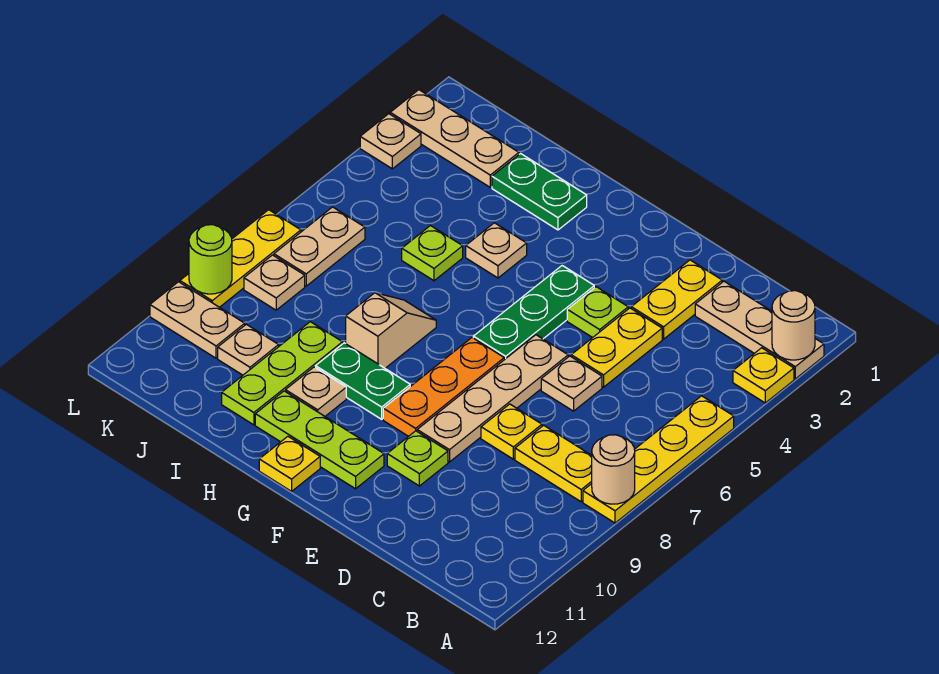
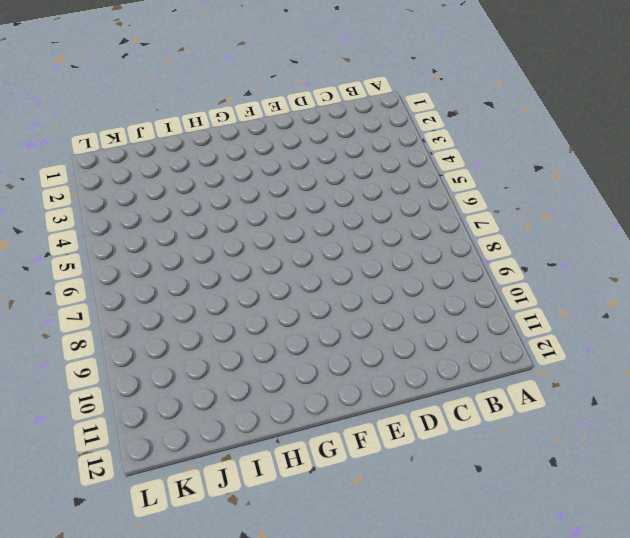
none -> tan 1x3 plate [695,281,824,379]
none -> yellow 1x1 plate [733,348,794,403]
none -> yellow 1x4 plate [583,396,734,523]
none -> yellow 1x2 plate [515,425,592,502]

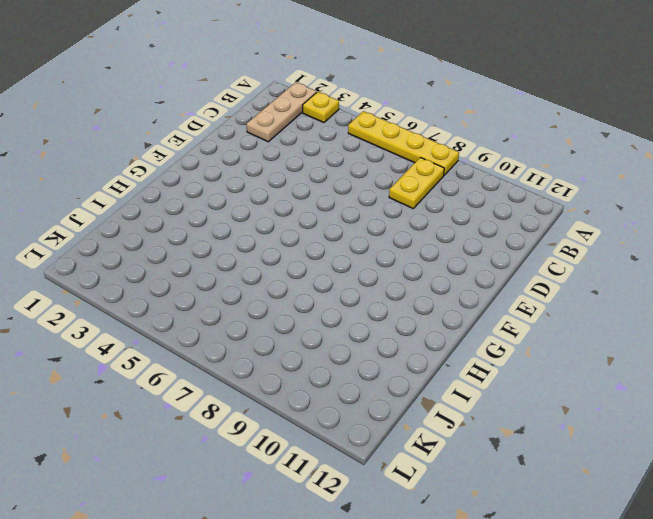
none -> yellow 1x2 plate [631,260,722,339]
none -> yellow 1x2 plate [571,308,662,387]
none -> tan 1x1 plate [541,356,602,411]
none -> yellow 1x1 plate [481,404,542,459]

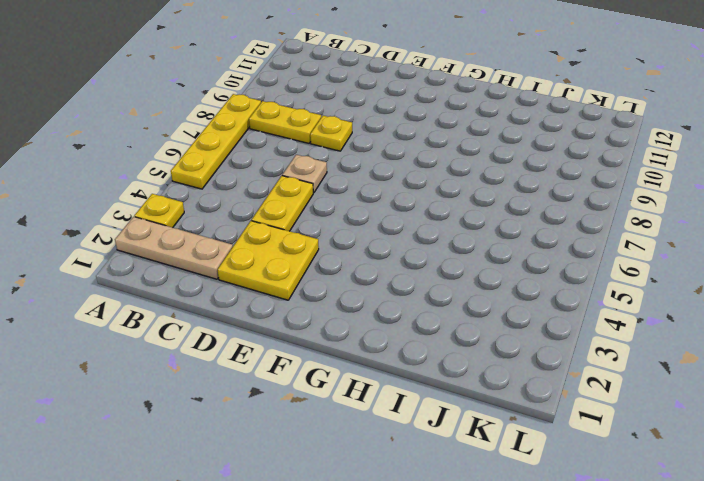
yellow 2x2 plate [218,221,319,300] -> yellow 1x2 plate [631,260,722,339]
none -> lime 1x1 plate [567,287,628,338]
none -> tan 1x4 plate [417,335,568,462]
none -> lime 1x1 plate [387,431,448,486]
none -> green 1x3 plate [473,266,594,360]

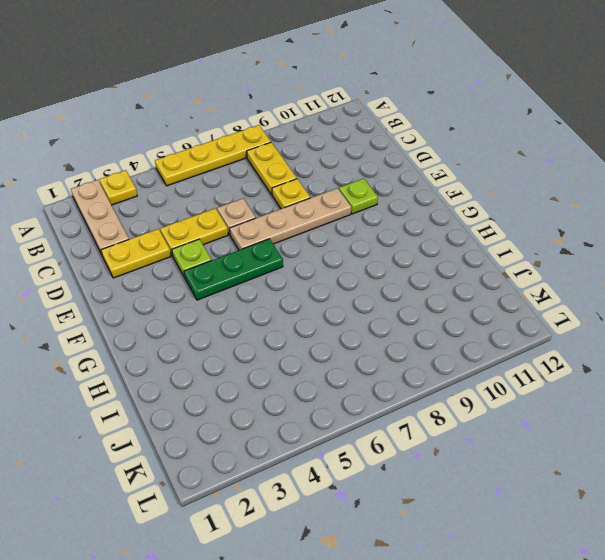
none -> orange 1x3 plate [383,338,504,436]
none -> lime 1x3 plate [255,391,384,489]
none -> green 1x2 plate [316,343,410,419]
none -> yellow 1x1 plate [259,436,320,491]

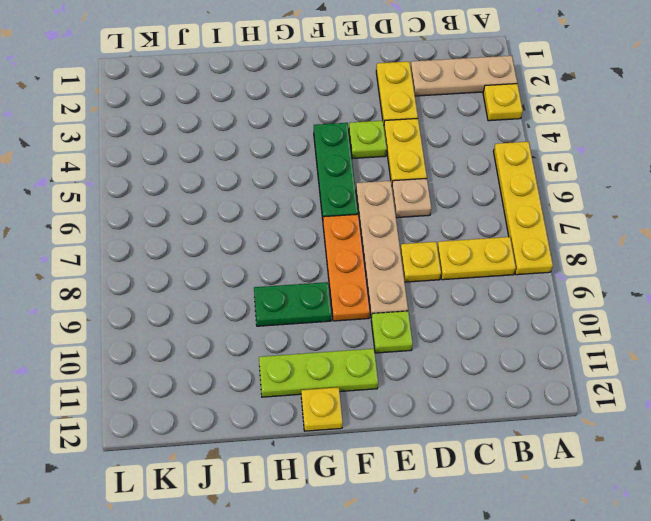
none -> green 1x2 plate [492,154,587,230]
none -> tan 1x1 plate [466,223,527,278]
none -> tan 1x2 slope [346,293,436,368]
none -> tan 1x1 plate [286,367,346,416]

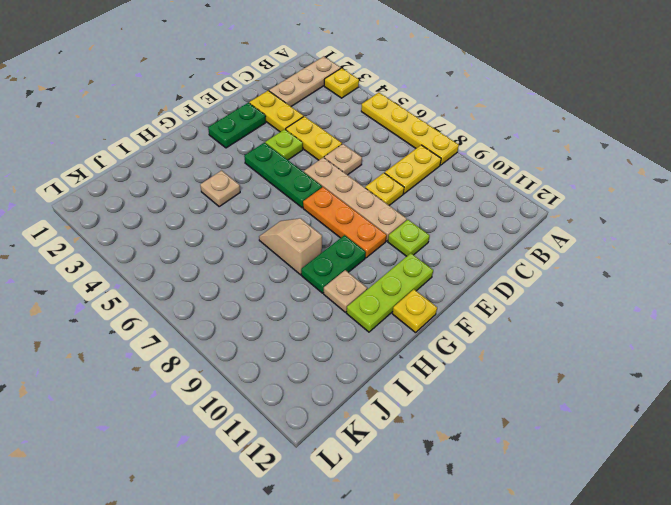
green 1x2 plate [208,103,266,148] -> green 1x2 plate moved to [492,154,587,230]
none -> lime 1x1 plate [402,226,463,281]
none -> lime 1x3 plate [222,322,343,425]
none -> tan 1x3 plate [390,90,519,187]
none -> tan 1x1 plate [218,324,279,375]

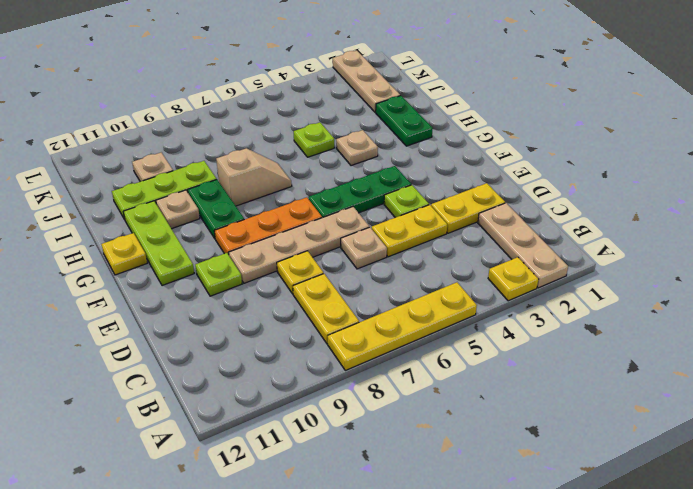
none -> tan 1x2 plate [274,207,365,286]
none -> tan 1x1 plate [244,255,305,310]
none -> tan 1x2 plate [150,282,245,358]
none -> tan 1x1 plate [360,114,421,169]

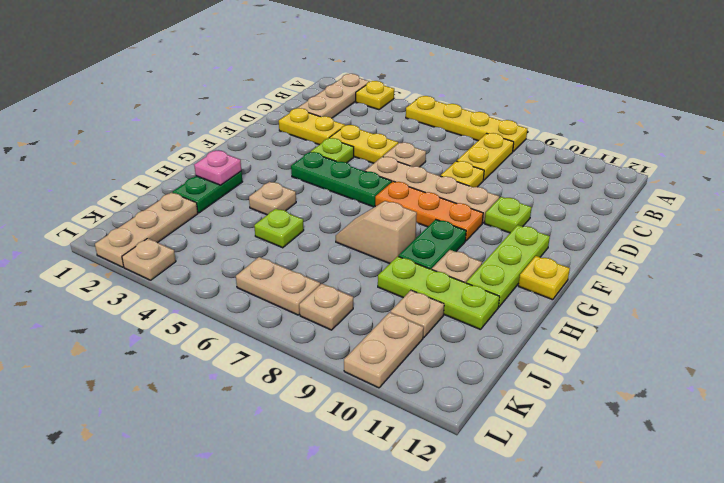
pink 1x1 plate [194,150,241,185] -> none
none -> yellow 1x3 plate [180,210,301,307]
none -> tan 1x1 round brick [772,291,815,360]
none -> tan 1x1 round brick [592,435,635,504]
none -> lime 1x1 round brick [189,225,232,294]

